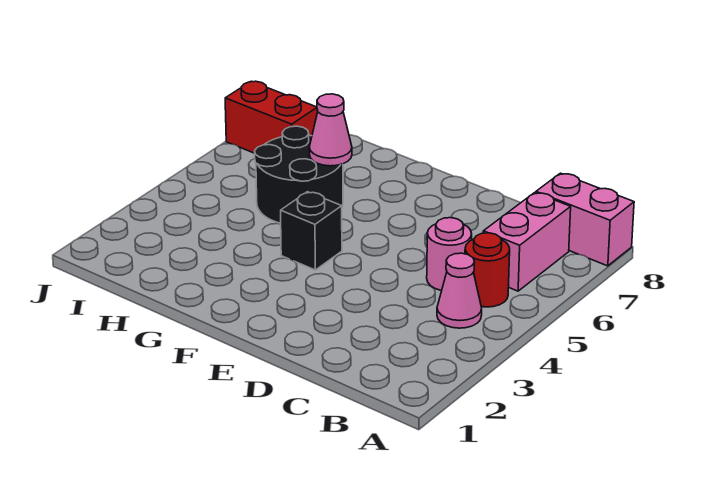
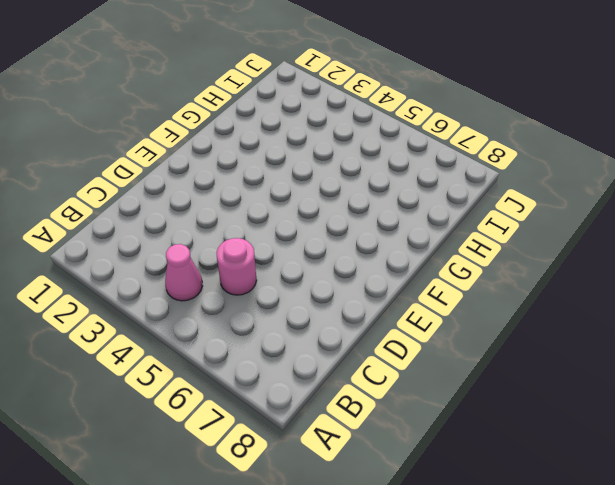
none -> pink 1x2 brick [536,173,634,266]
none -> red 1x1 round brick [465,233,510,307]

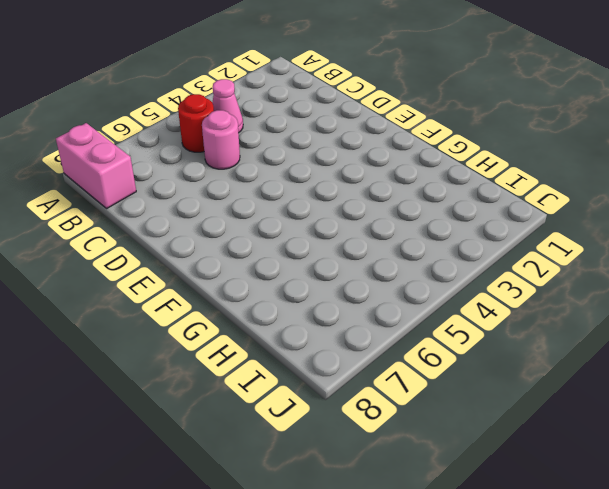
none -> pink 1x2 brick [483,193,571,291]
none -> black 1x1 brick [281,192,342,270]

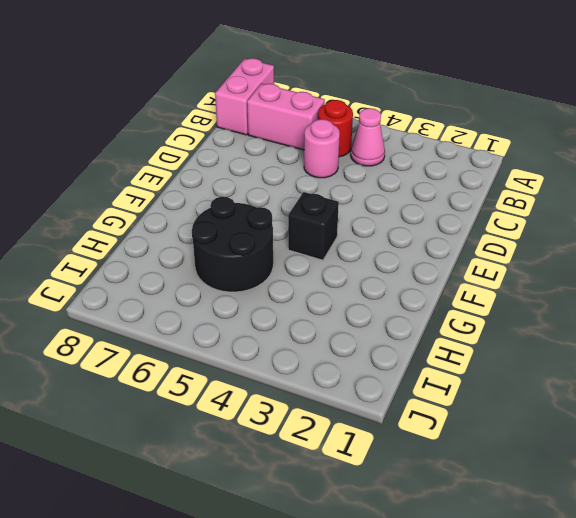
none -> red 1x2 brick [225,81,317,153]
none -> pink 1x1 cone [309,94,352,166]

